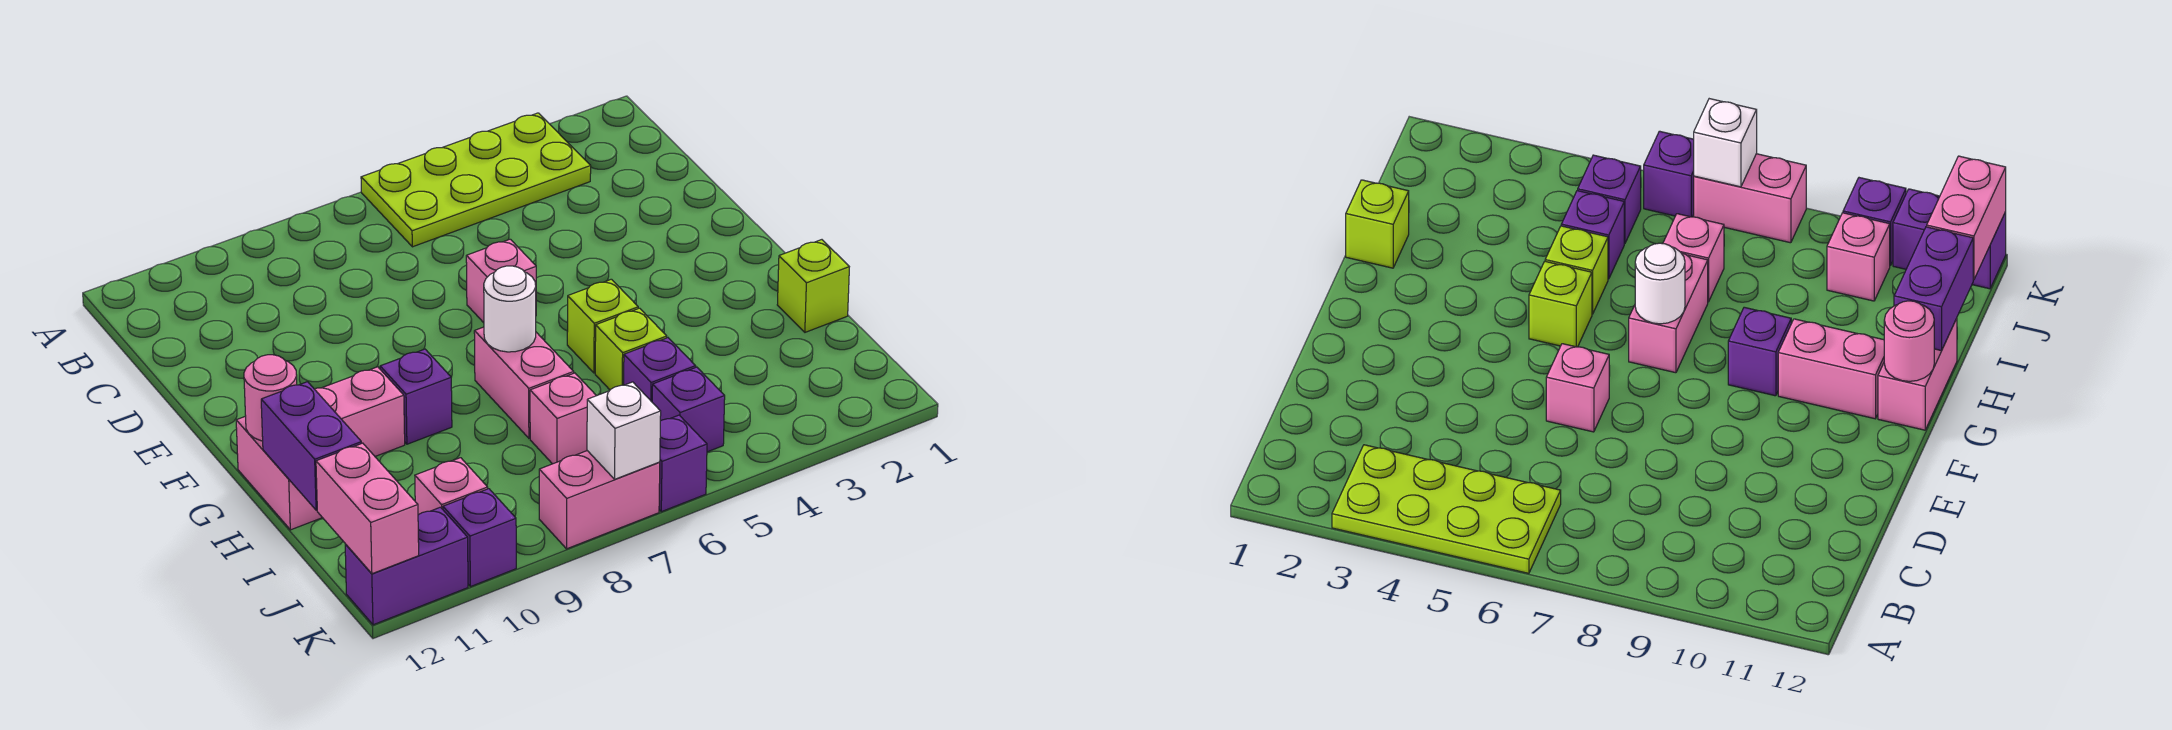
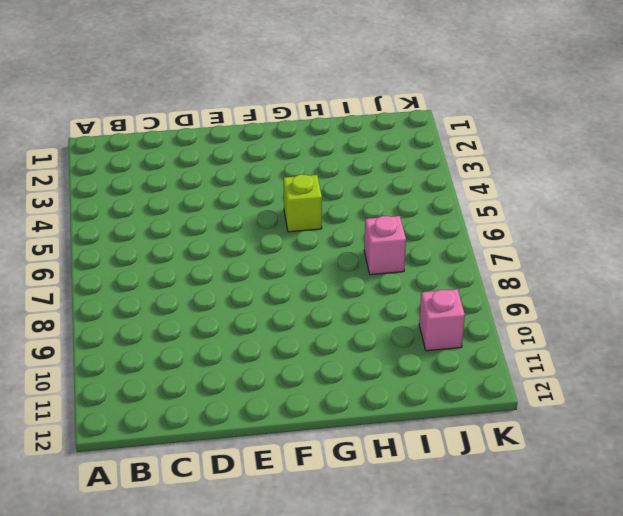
none -> lime 2x4 plate [361,113,591,247]
none -> pink 1x1 brick [466,239,536,323]
none -> pink 1x2 brick [474,327,574,438]

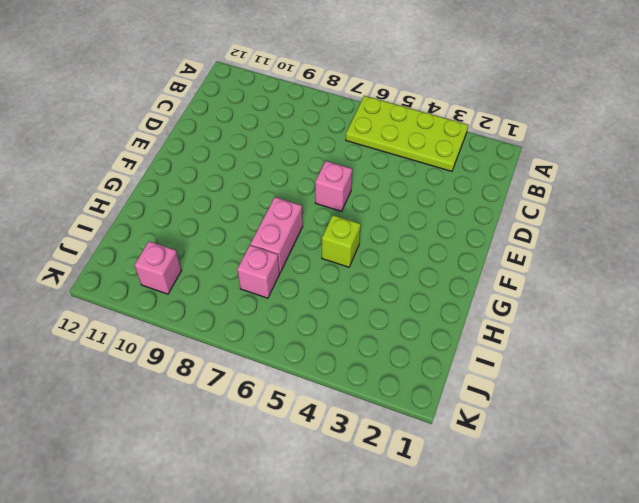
none -> purple 1x1 brick [380,349,452,444]
none -> pink 1x2 brick [315,367,405,456]
none -> pink 1x2 brick [236,416,322,530]

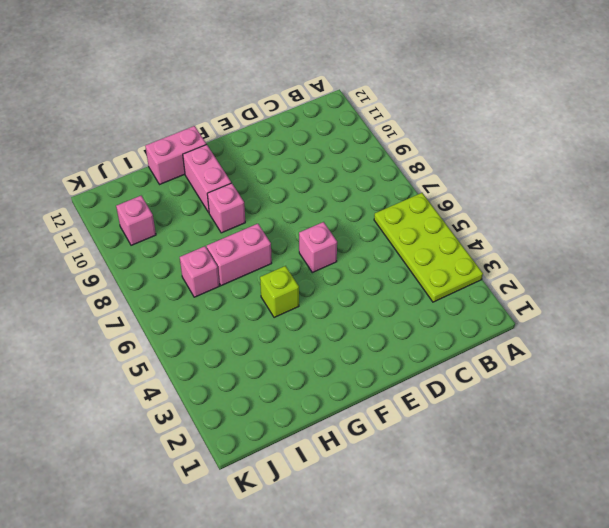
pink 1x1 brick [207,183,245,233] -> purple 1x1 brick [380,349,452,444]
none -> lime 1x1 brick [777,240,849,332]
none -> lime 1x1 brick [595,308,667,390]
none -> purple 1x1 brick [624,338,695,402]

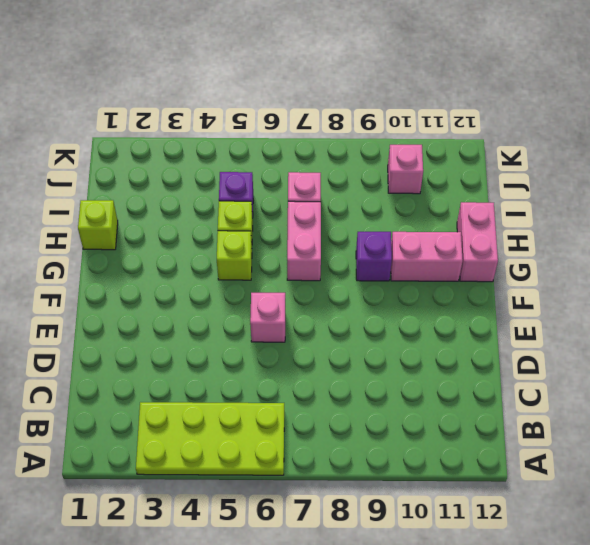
none -> purple 1x1 brick [652,367,725,452]
none -> purple 1x1 brick [659,415,707,512]
none -> pink 1x2 brick [539,451,660,549]

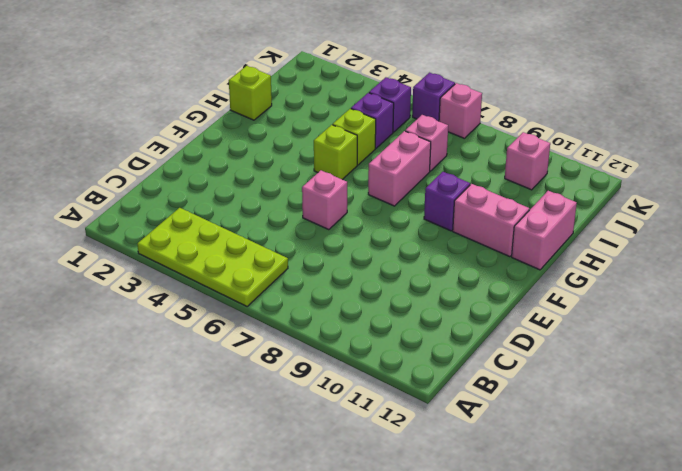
pink 1x1 brick [439,83,482,138] -> pink 1x2 brick [539,451,660,549]
none -> purple 1x1 brick [443,489,516,587]
none -> purple 1x2 brick [345,507,468,625]
none -> white 1x1 round brick [484,266,536,352]

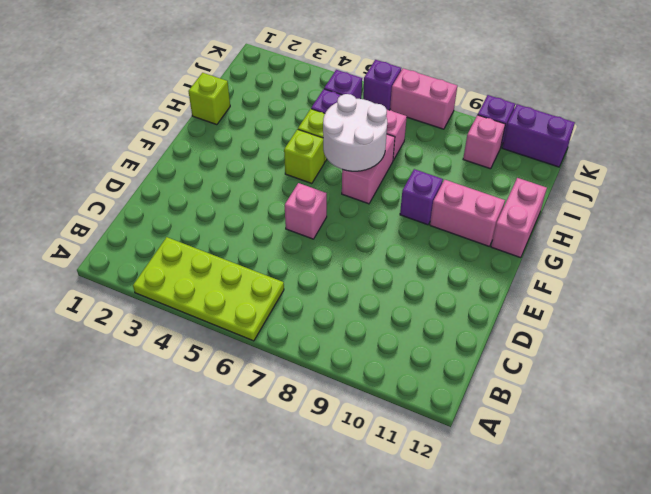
white 2x2 round brick [323,94,387,171] -> white 1x1 round brick [484,266,536,352]
none -> pink 1x1 round brick [244,355,297,441]
none -> purple 1x2 brick [261,382,362,510]
none -> pink 1x2 brick [316,443,419,574]

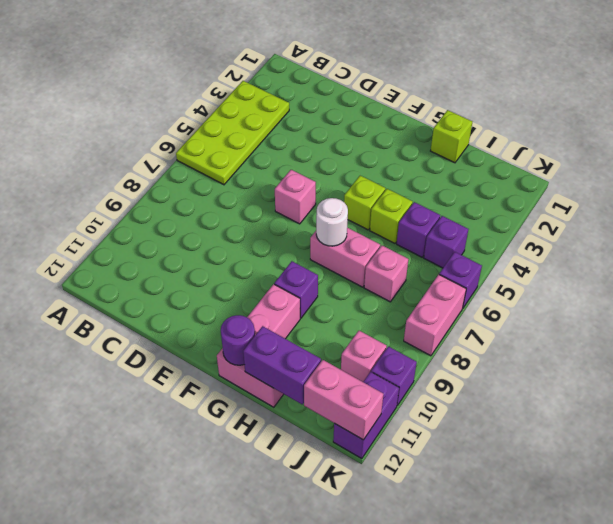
purple 1x1 round brick [221,315,255,365] -> pink 1x1 round brick [244,355,297,441]
none -> white 1x1 brick [587,382,661,479]

